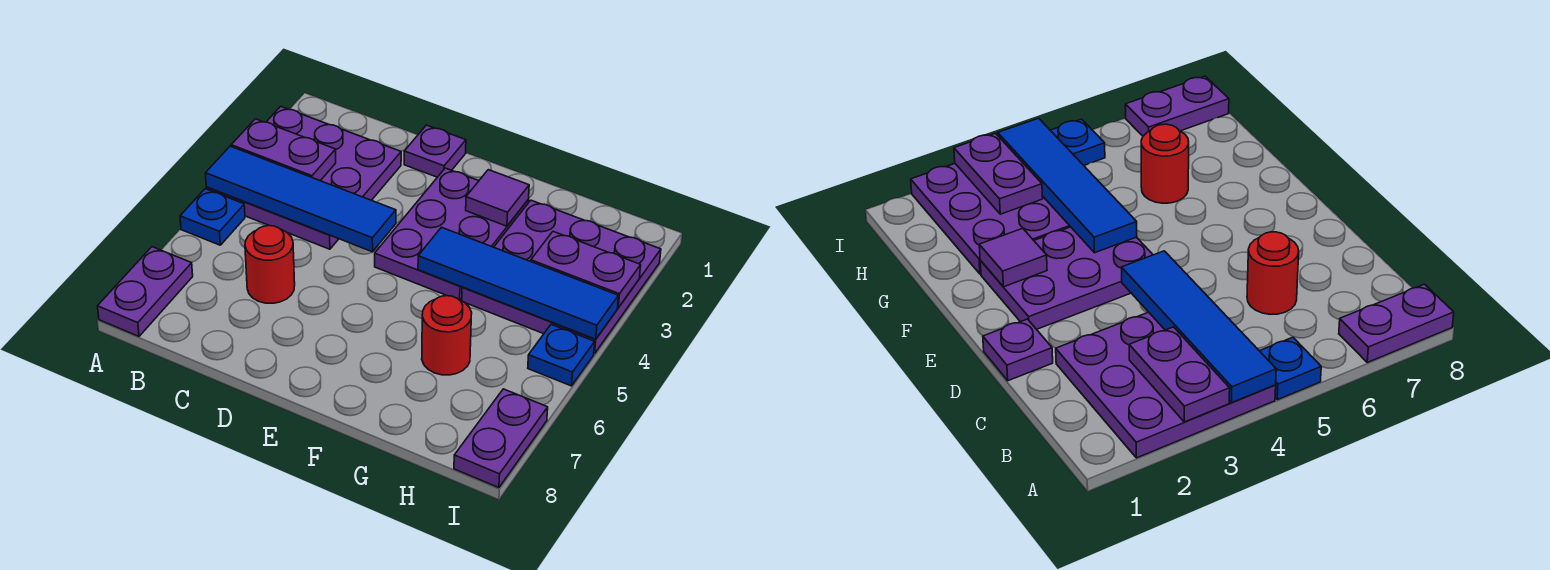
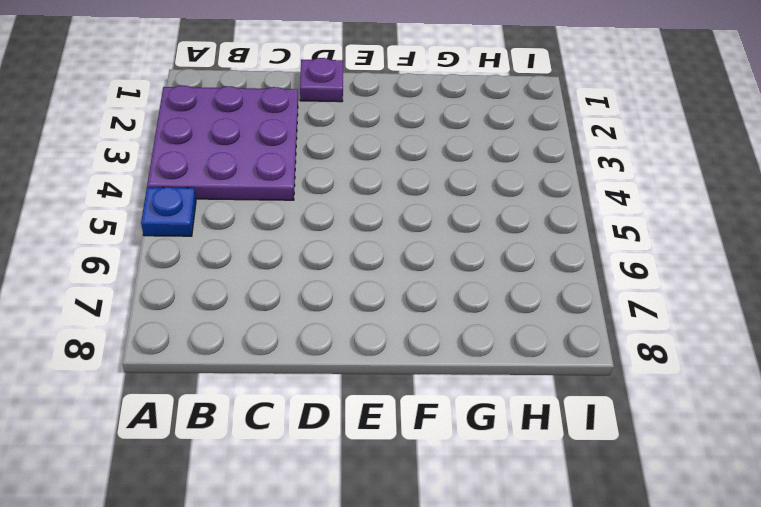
none -> purple 1x2 plate [98,247,193,336]
none -> red 1x1 round brick [245,226,295,303]
none -> purple 2x3 plate [375,168,528,300]

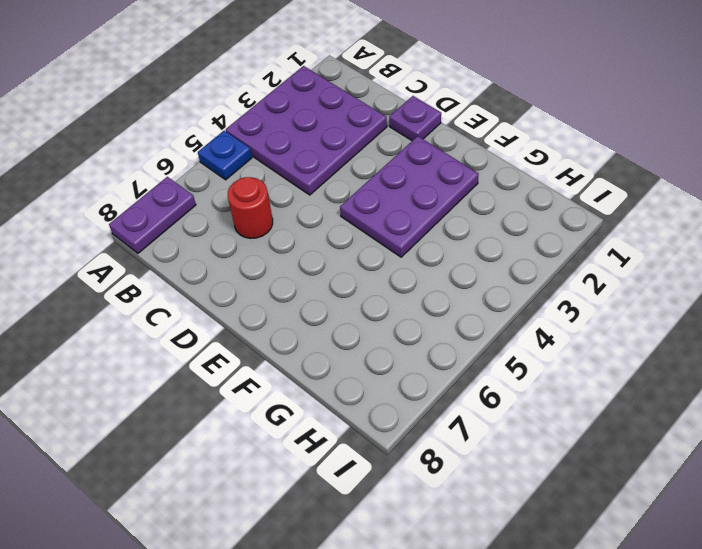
none -> purple 3x3 plate [462,200,661,354]
none -> red 1x1 round brick [422,296,472,375]
none -> blue 1x1 plate [528,324,595,386]

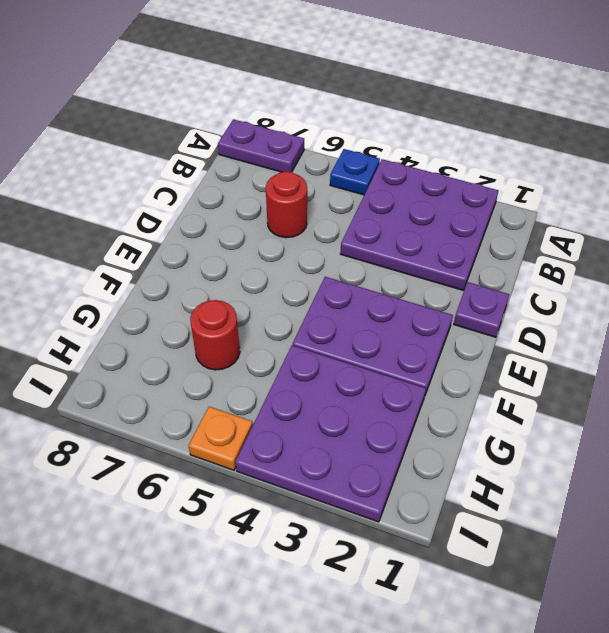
orange 1x1 plate [189,407,253,470] -> blue 1x1 plate [528,324,595,386]
none -> purple 1x2 plate [454,389,548,488]
none -> purple 1x2 plate [231,119,336,181]
none -> blue 1x4 tile [205,146,396,252]

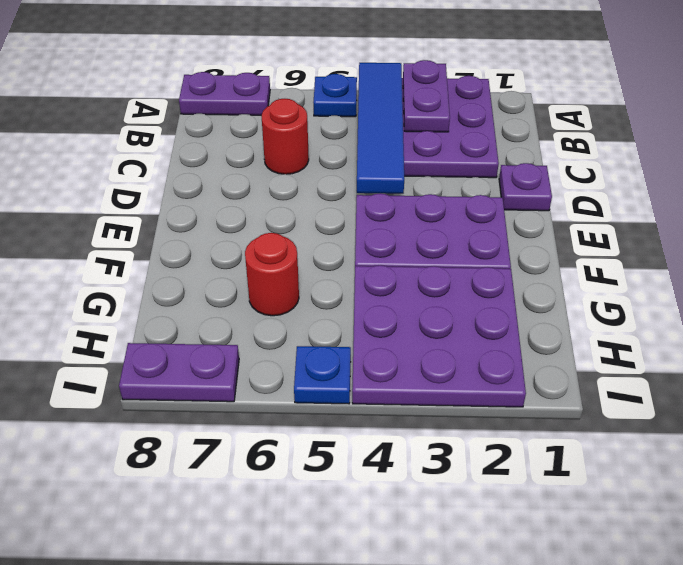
none -> purple 1x1 tile [466,170,529,226]
none -> blue 1x4 tile [418,227,618,339]
none -> purple 1x2 plate [531,232,641,308]

